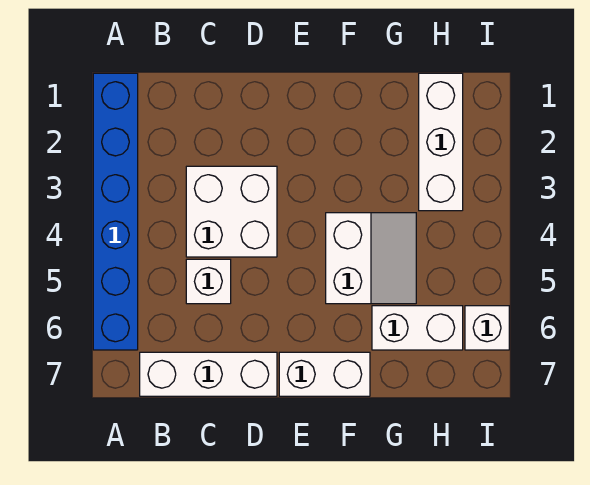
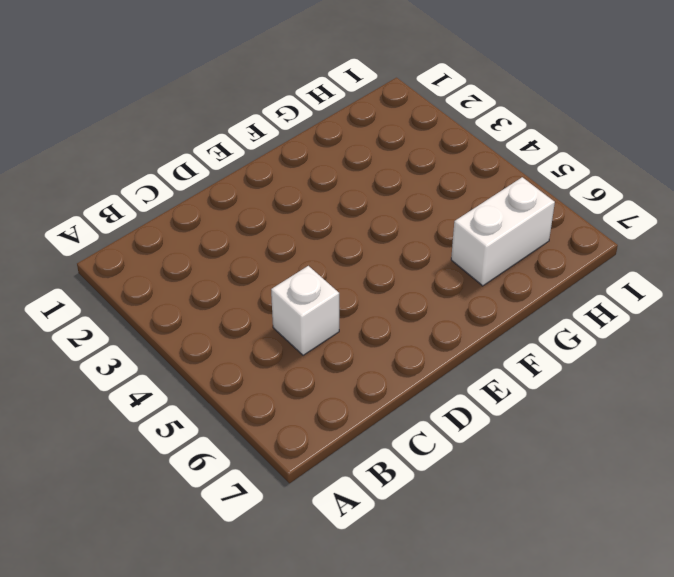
none -> blue 1x6 brick [93,73,138,350]
none -> white 1x3 brick [140,352,277,396]

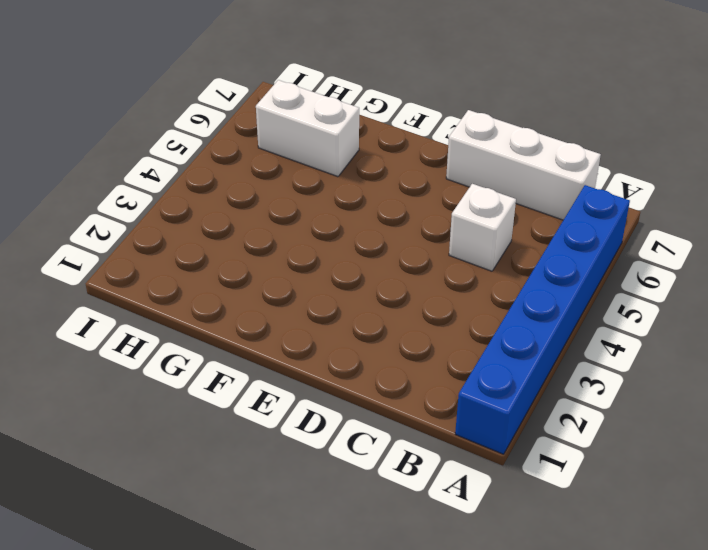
none -> white 2x2 brick [186,166,277,257]
none -> white 1x2 brick [279,352,370,396]

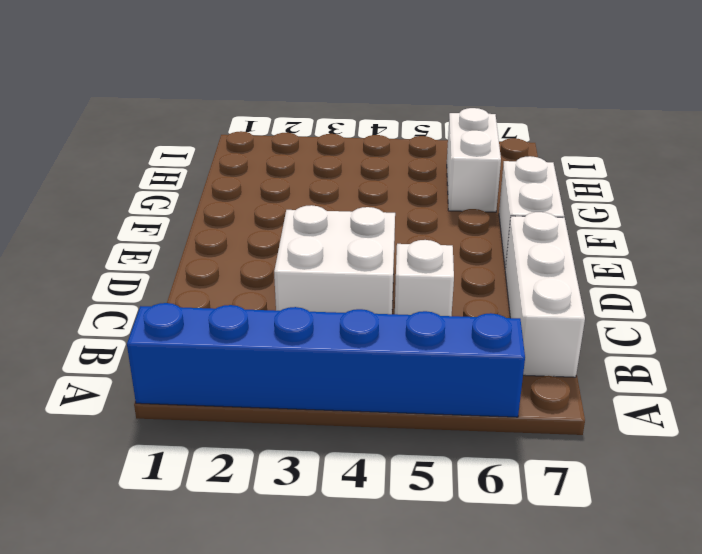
none -> white 2x2 slope [326,213,416,304]
none -> white 1x3 brick [419,73,463,211]

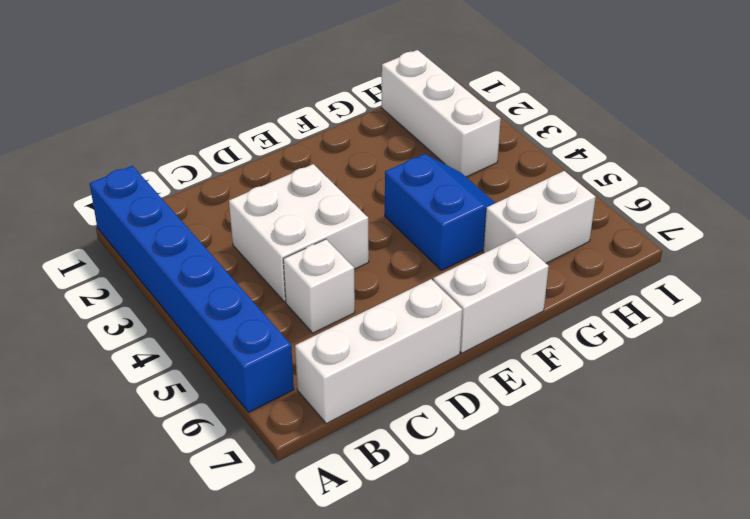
blue 2x2 slope [385,154,495,270] -> white 2x2 slope [326,213,416,304]
none -> white 1x1 brick [465,306,509,350]

